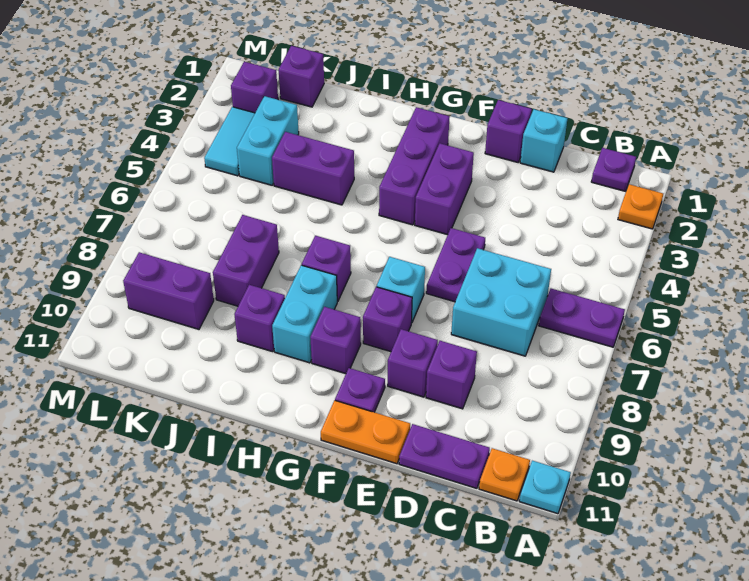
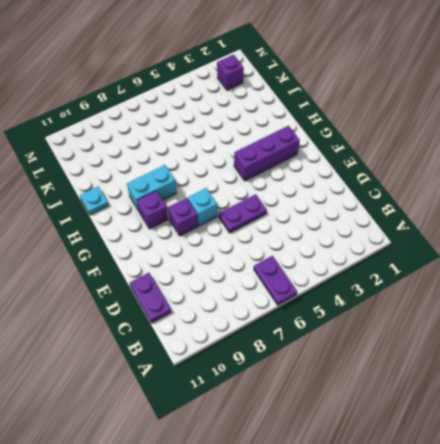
cyan 1x1 plate [80,187,109,215] -> cyan 1x1 plate moved to [519,461,571,514]
none -> orange 1x1 plate [618,184,663,229]
none -> purple 1x1 plate [591,148,636,191]
none -> orange 1x1 plate [479,448,530,501]

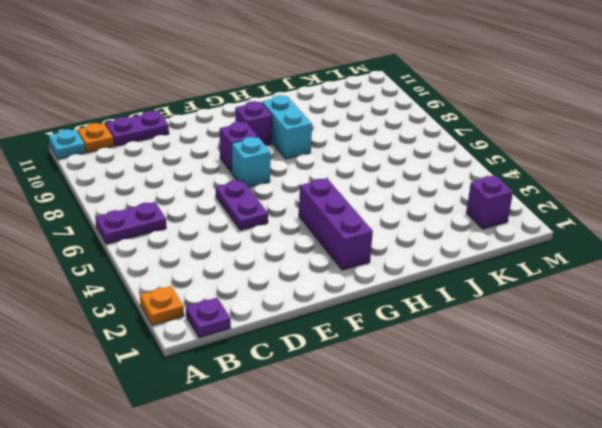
none -> cyan 2x2 brick [451,248,551,356]
none -> cyan 1x1 brick [520,109,567,172]
none -> purple 1x1 brick [426,341,477,409]

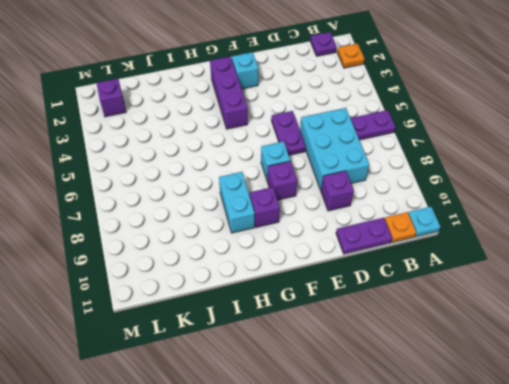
cyan 2x3 brick [300,108,369,190] -> cyan 2x2 brick [451,248,551,356]
cyan 1x1 brick [232,52,258,89] -> cyan 1x1 brick moved to [520,109,567,172]
none -> purple 1x1 brick [485,100,532,162]
none -> purple 1x1 brick [388,329,438,397]
none -> orange 1x2 plate [321,400,410,464]

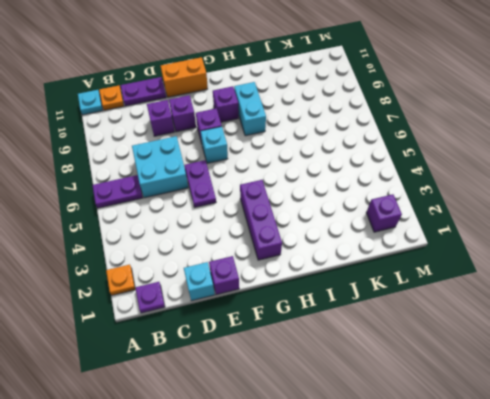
orange 1x2 brick [161,57,208,97] -> orange 1x2 plate [321,400,410,464]
none -> purple 1x2 brick [415,143,474,235]
none -> purple 1x1 plate [335,368,385,412]
none -> purple 1x1 brick [302,236,351,301]

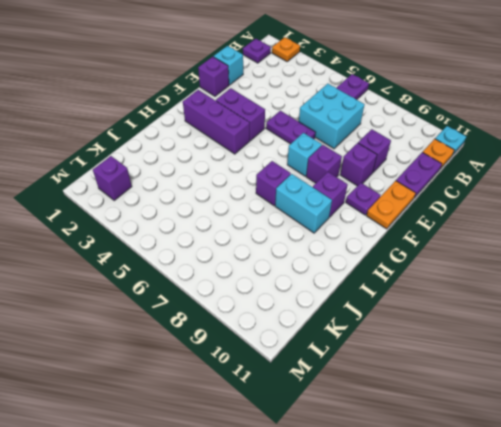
none -> purple 1x2 brick [272,132,354,205]
none -> purple 1x1 brick [234,285,285,352]
none -> purple 1x2 brick [213,215,279,306]

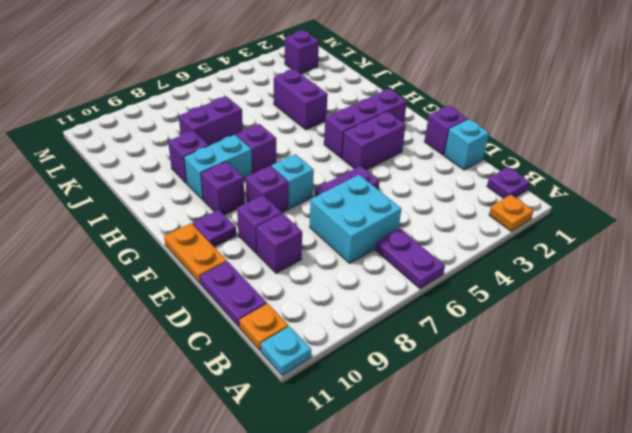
none -> purple 1x1 brick [279,46,324,107]
none -> cyan 1x2 brick [237,96,299,185]
none -> purple 1x2 brick [123,252,214,329]

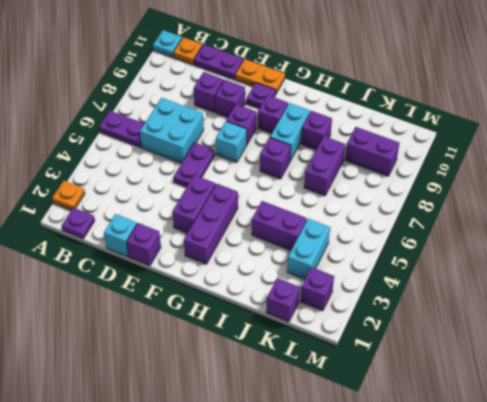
none -> cyan 1x2 tile [204,107,255,176]

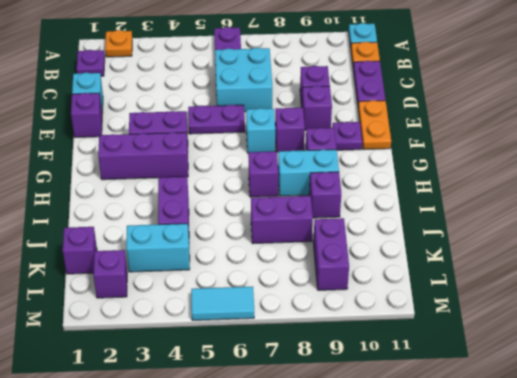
cyan 1x2 tile [191,287,254,320] -> cyan 1x2 tile moved to [204,107,255,176]

